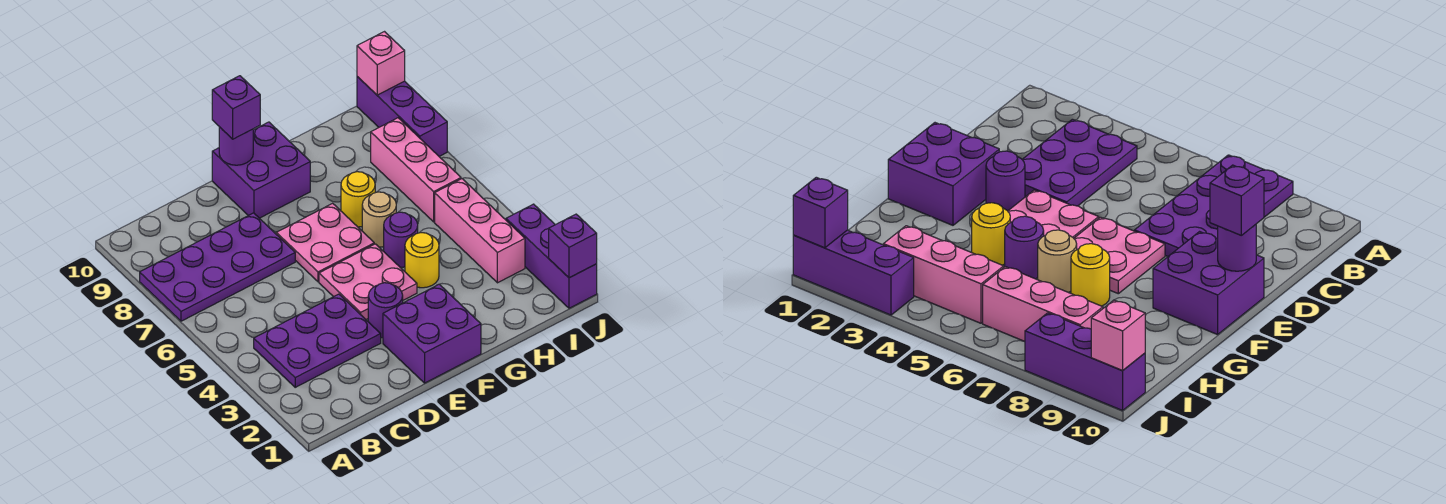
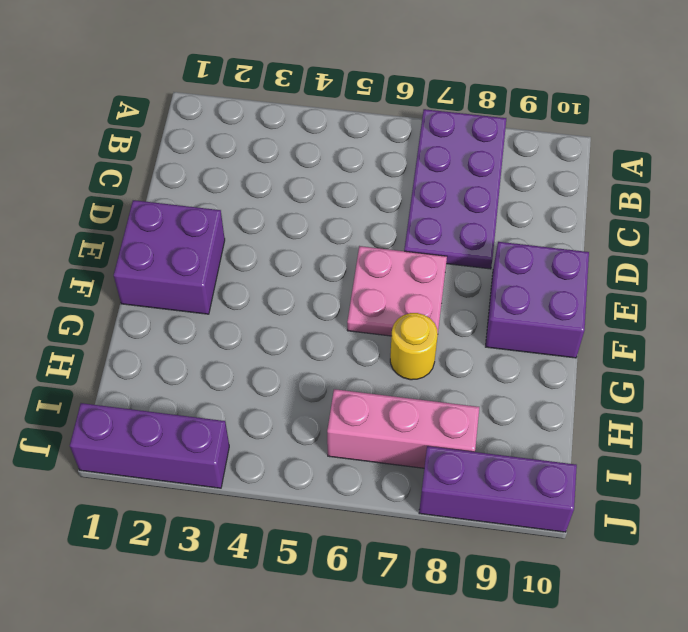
none -> purple 2x3 plate [254,294,381,387]
none -> purple 1x1 round brick [368,283,403,338]
none -> pink 2x2 plate [319,244,417,319]

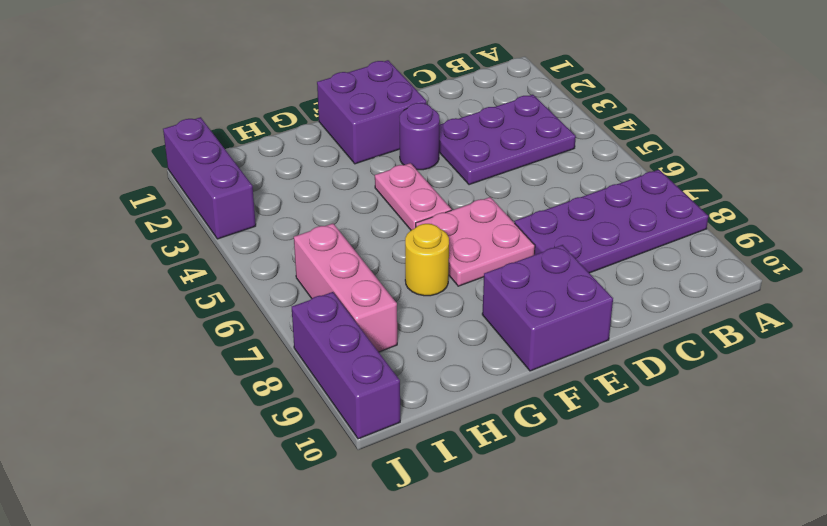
pink 1x2 plate [375,163,451,230] -> pink 2x2 plate [319,244,417,319]
none -> yellow 1x1 round brick [405,233,439,288]
none -> purple 1x1 round brick [384,212,418,268]
none -> tan 1x1 round brick [362,192,396,247]

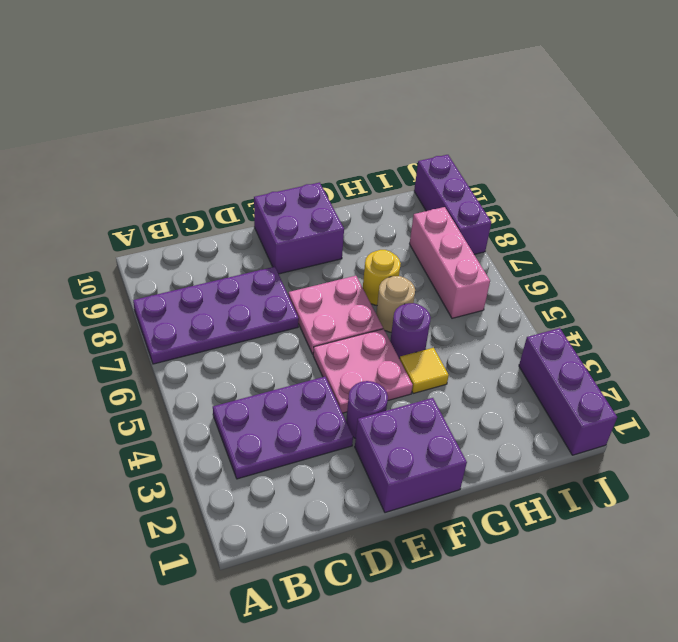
yellow 1x1 tile [400,348,449,394] -> yellow 1x1 round brick [405,233,439,288]
none -> pink 1x3 brick [435,179,525,283]
none -> purple 1x1 round brick [219,127,253,165]
none -> purple 1x1 brick [549,214,597,278]

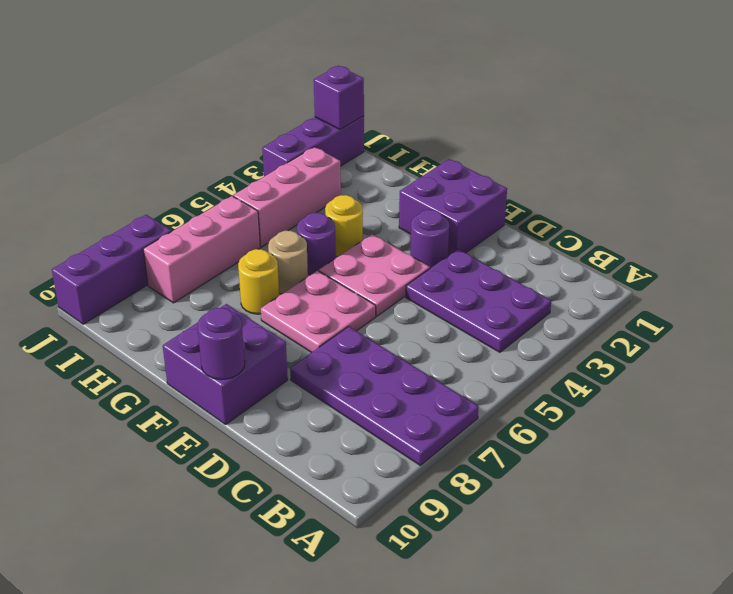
none -> pink 1x1 brick [357,32,405,95]
none -> purple 1x1 brick [212,76,260,139]

